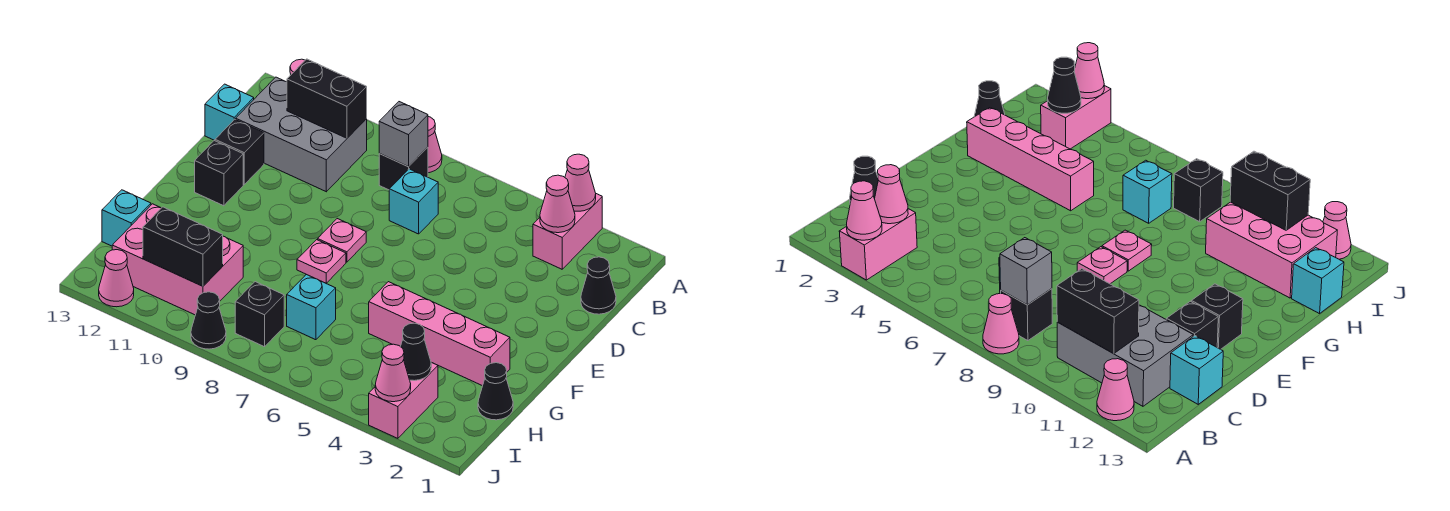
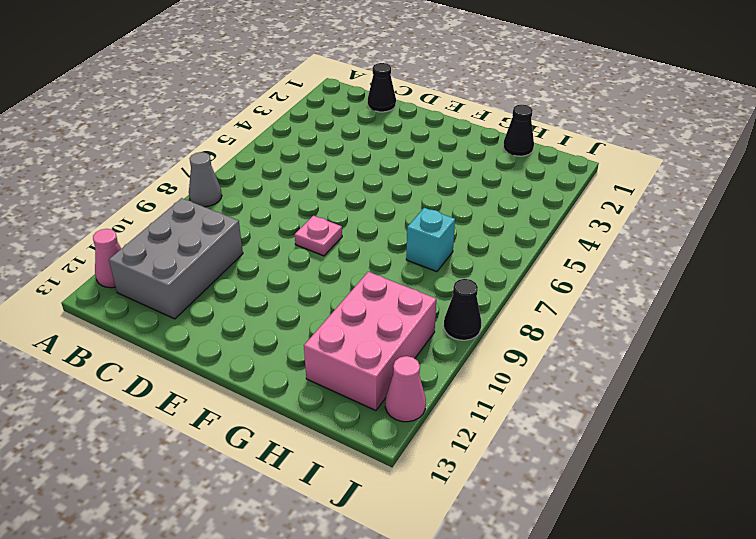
grey 1x1 cone [189,152,222,207] -> pink 1x1 cone [428,117,442,173]
none -> pink 1x2 brick [533,194,602,269]
none -> black 1x1 brick [379,147,428,190]
none -> cyan 1x1 brick [389,169,438,234]

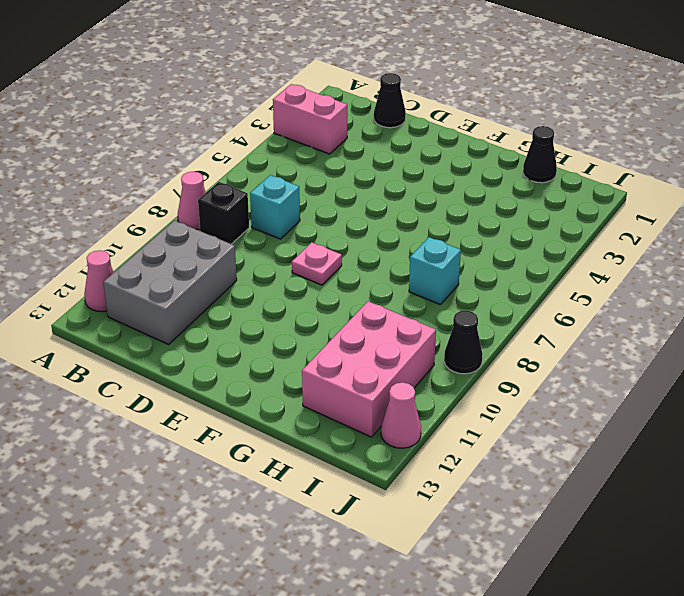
none -> cyan 1x1 brick [205,84,254,141]
none -> black 1x1 brick [215,119,264,184]
none -> black 1x1 brick [195,141,243,206]

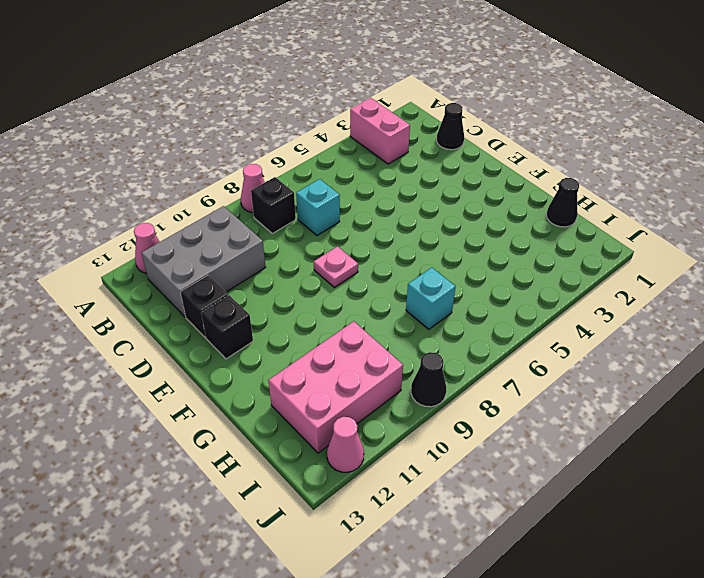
none -> cyan 1x1 brick [205,84,254,141]
none -> pink 1x1 plate [297,240,346,283]
none -> pink 1x4 brick [369,282,510,386]

